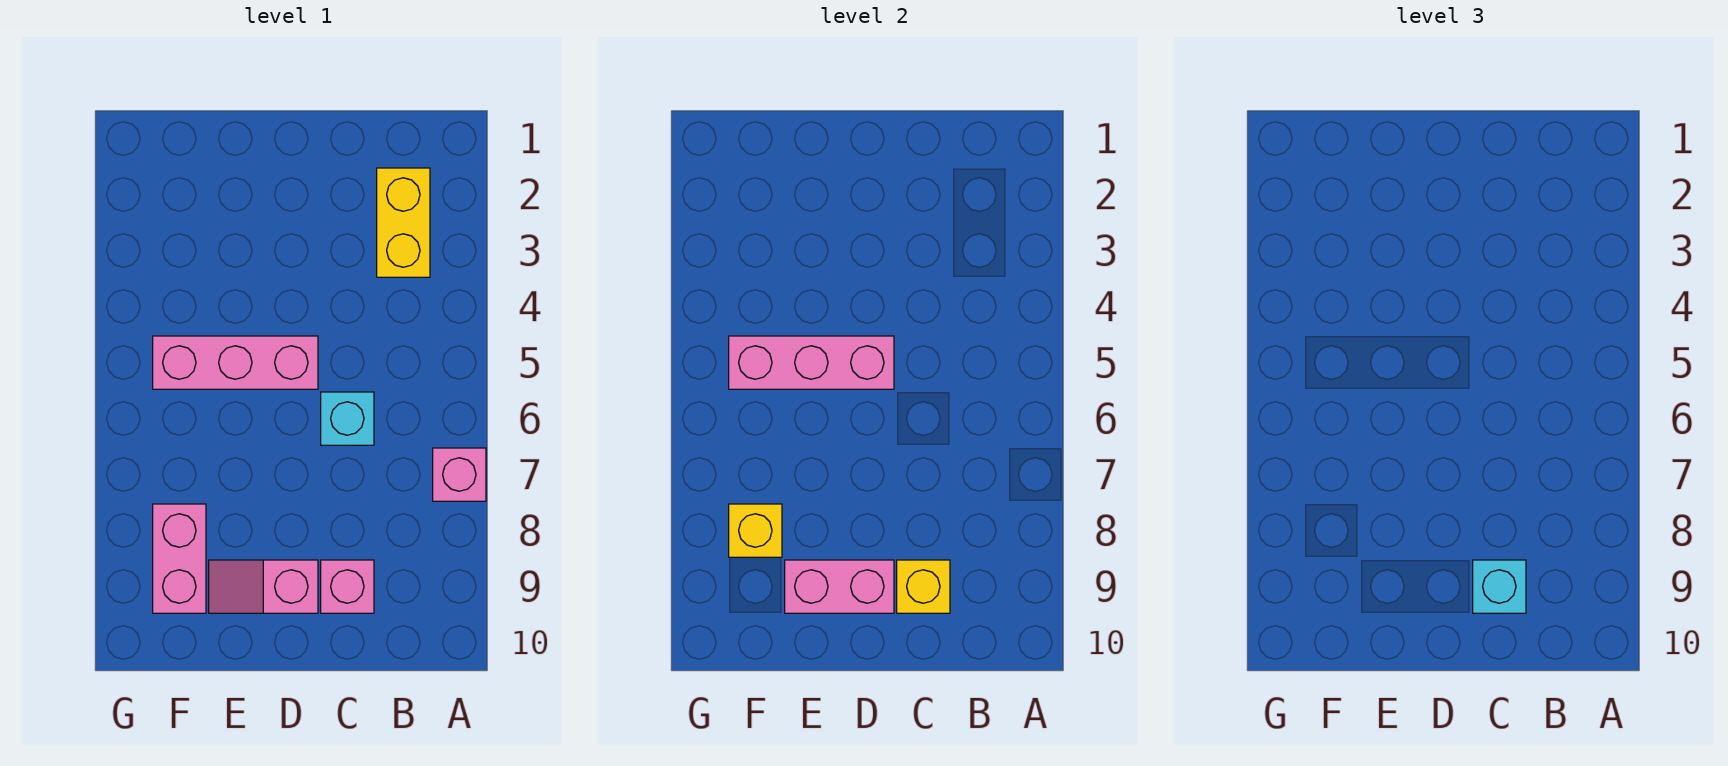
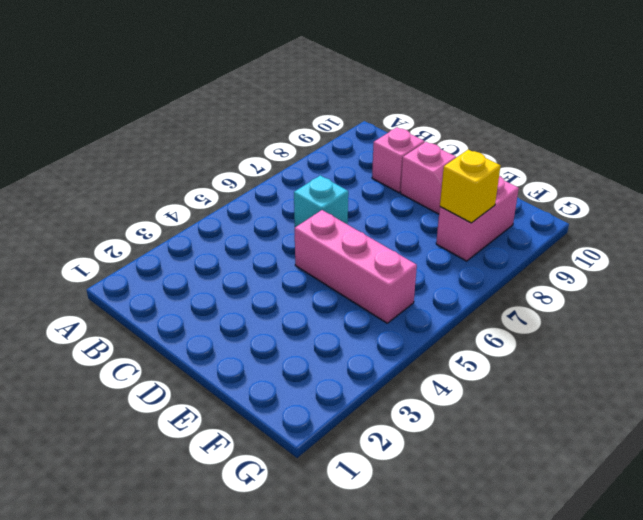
none -> pink 1x1 brick [433,448,486,501]
none -> yellow 1x2 brick [377,168,430,277]
none -> yellow 1x1 brick [897,560,950,613]

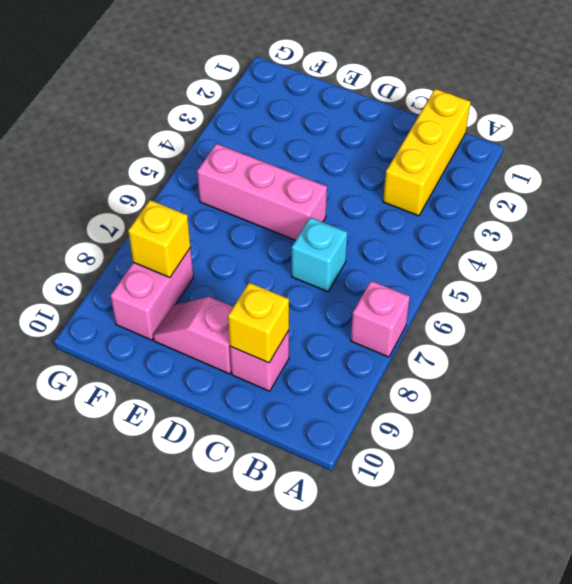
yellow 1x3 brick [383,89,471,216] -> yellow 1x2 brick [377,168,430,277]
none -> pink 1x3 brick [729,336,894,389]
none -> pink 1x2 brick [785,560,894,613]
none -> cyan 1x1 brick [1473,560,1526,613]

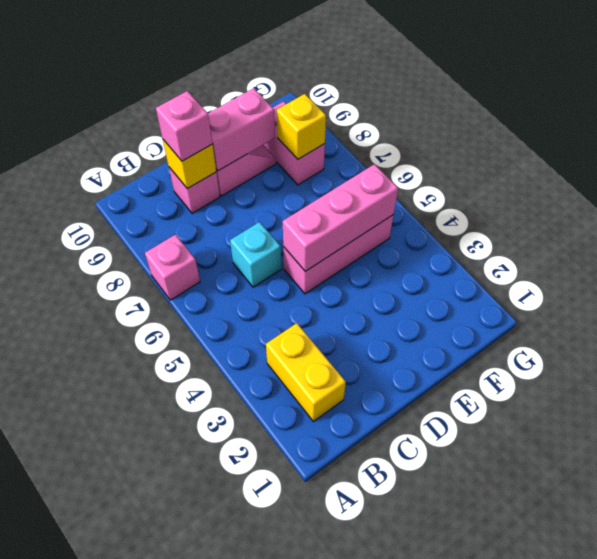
pink 1x1 brick [156,91,212,161] -> cyan 1x1 brick [1473,560,1526,613]

